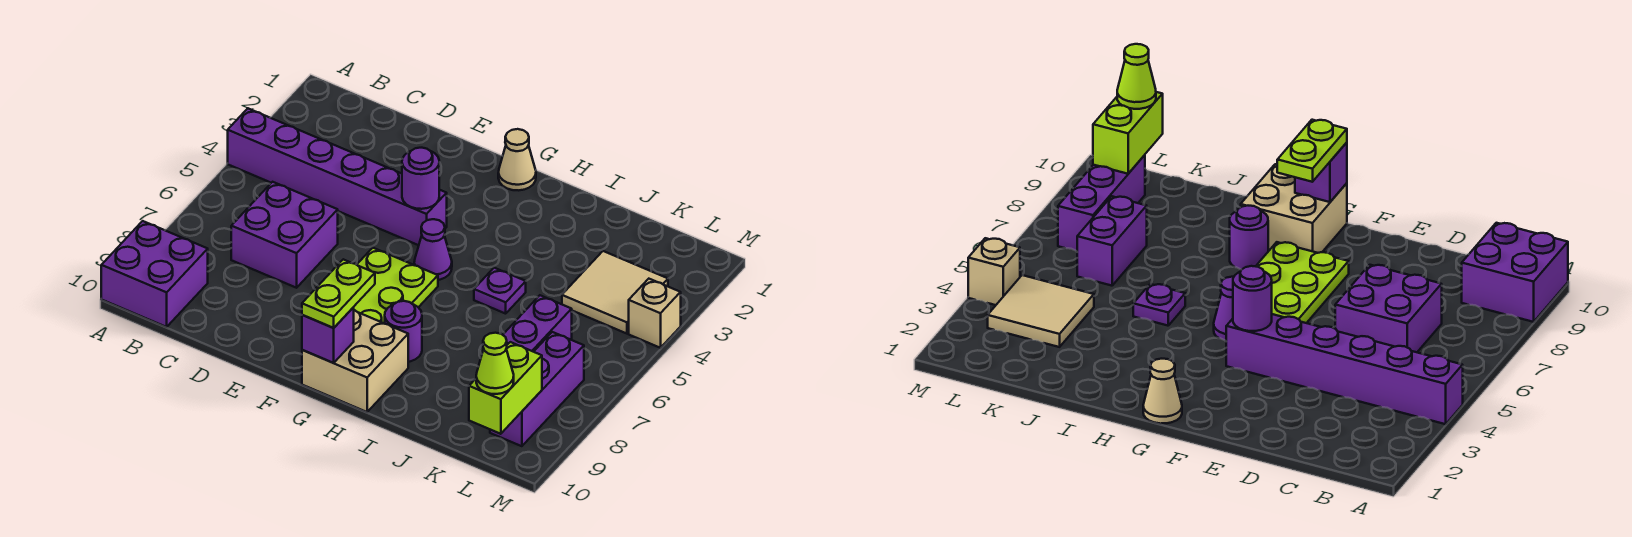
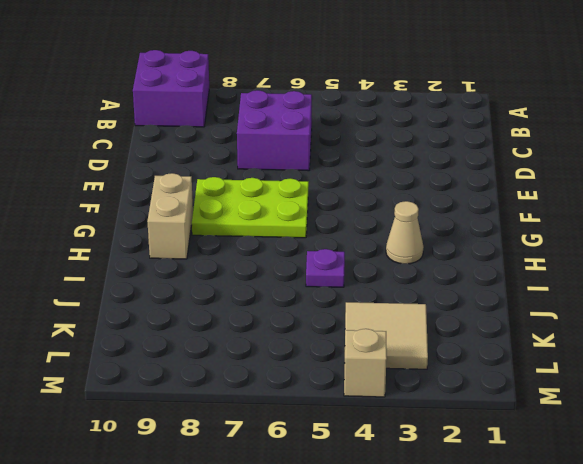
tan 1x2 brick [147,173,193,259] -> tan 2x2 brick [302,310,408,412]
tan 1x1 cone [386,201,424,264] -> tan 1x1 cone moved to [498,129,536,190]
none -> purple 1x6 brick [228,109,447,245]
none -> purple 1x1 cone [414,219,452,280]
none -> purple 1x1 round brick [385,301,422,362]

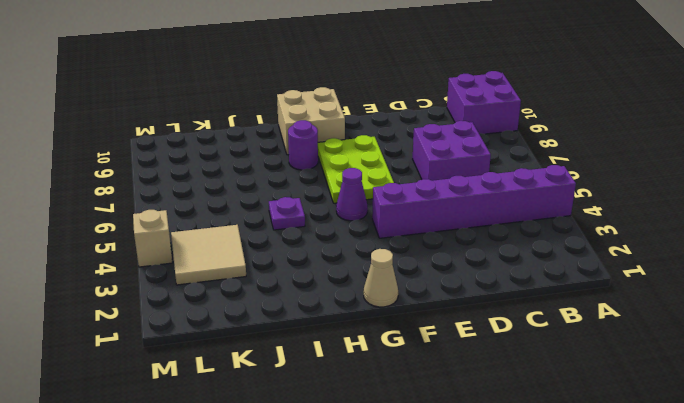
none -> purple 1x2 brick [503,295,572,352]
none -> purple 1x3 brick [490,332,584,446]
none -> purple 1x1 round brick [402,148,439,209]

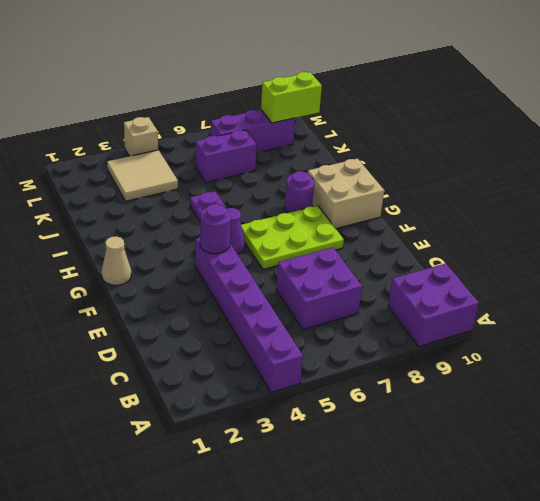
none -> purple 1x1 brick [302,307,354,363]
none -> lime 1x2 plate [302,259,375,328]
none -> lime 1x1 cone [476,333,514,394]

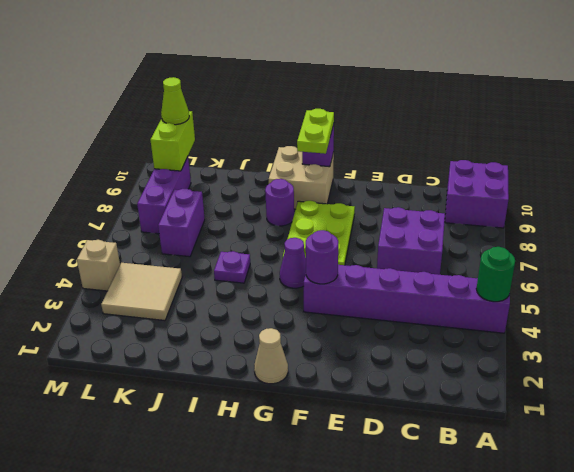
green 1x1 round brick [476,247,515,302] -> none

